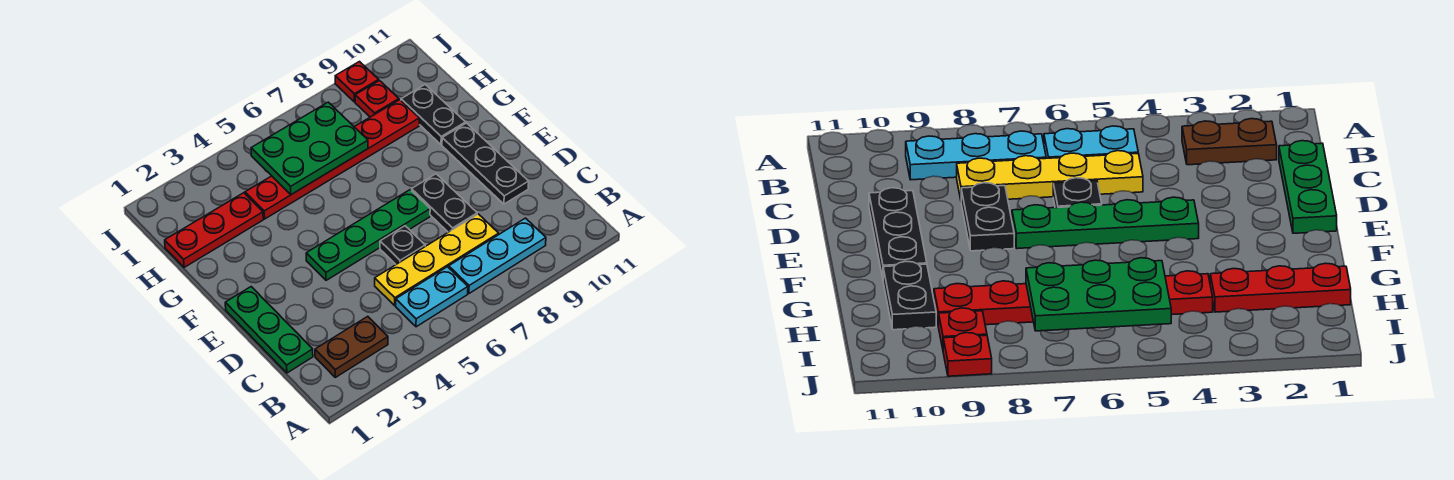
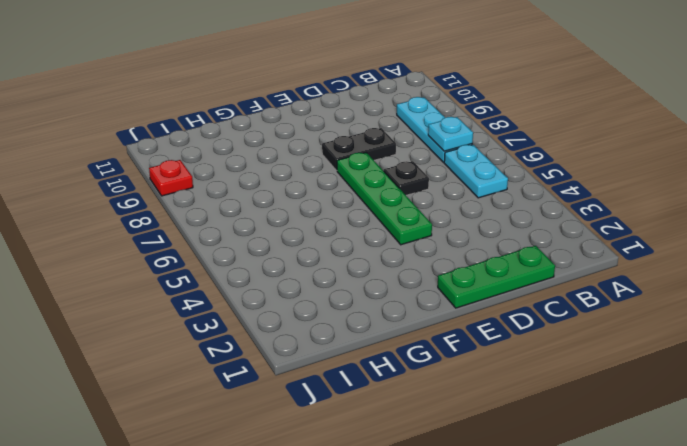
cyan 1x1 plate [428,117,473,151] -> none
none -> brown 1x2 plate [315,316,388,377]
none -> yellow 1x4 plate [375,214,499,306]
none -> black 1x3 plate [442,123,529,204]

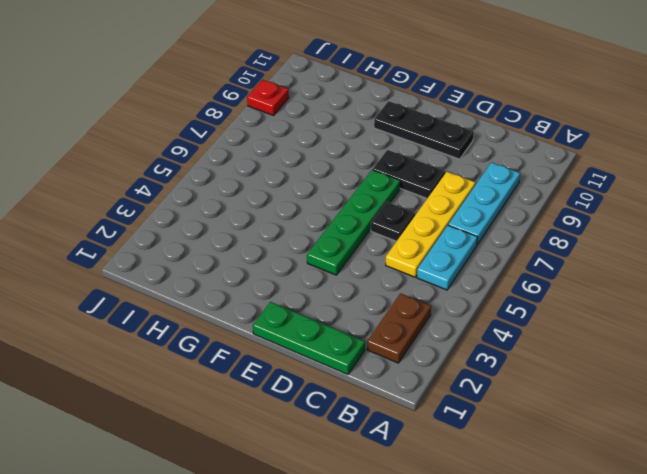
none -> black 1x2 plate [401,85,465,145]
none -> red 1x3 plate [165,193,263,267]
none -> red 1x6 plate [245,100,419,219]

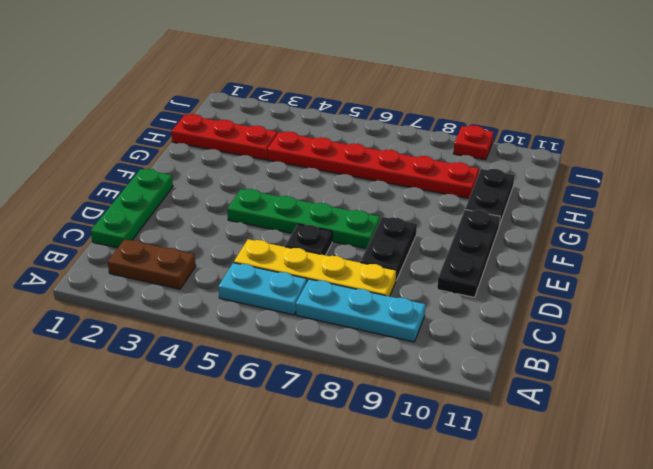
none -> red 1x1 plate [355,81,399,117]
none -> green 2x3 plate [251,102,368,195]

